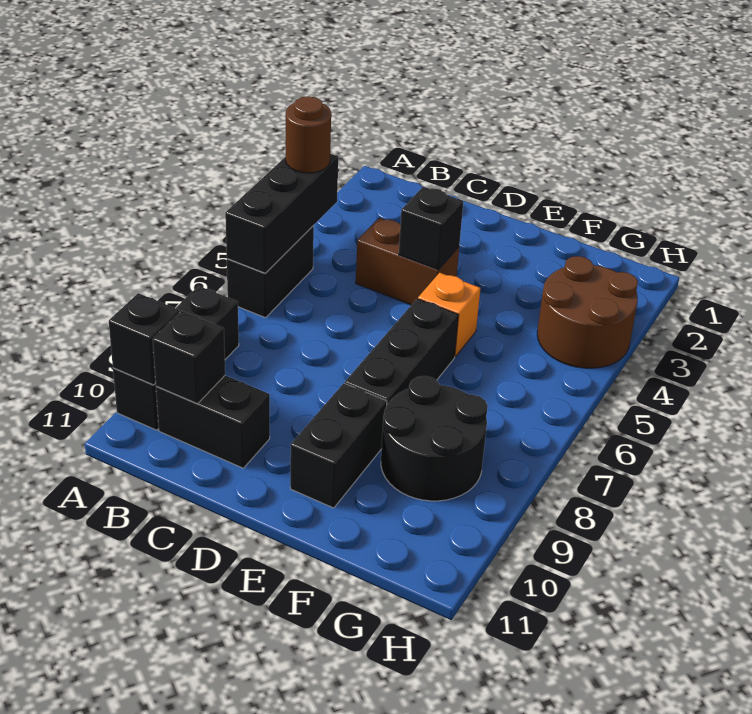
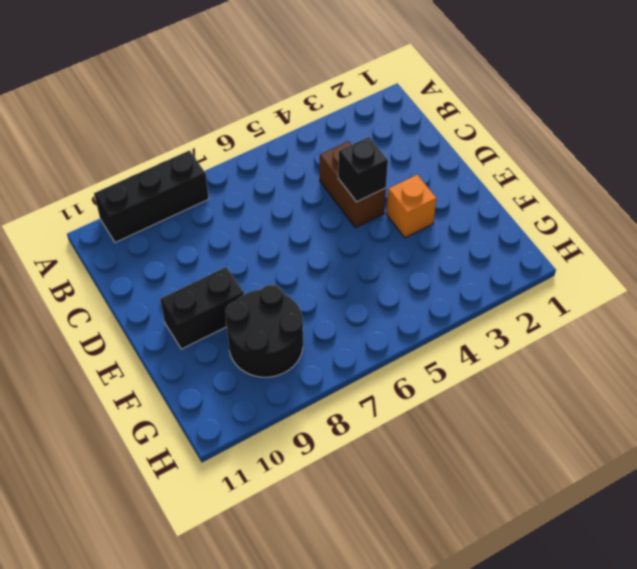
orange 1x1 brick [386,175,437,238] -> orange 1x1 brick moved to [418,273,480,357]
none -> black 1x2 brick [227,226,314,318]
none -> black 1x2 brick [156,376,270,468]
none -> black 1x3 brick [345,299,458,404]

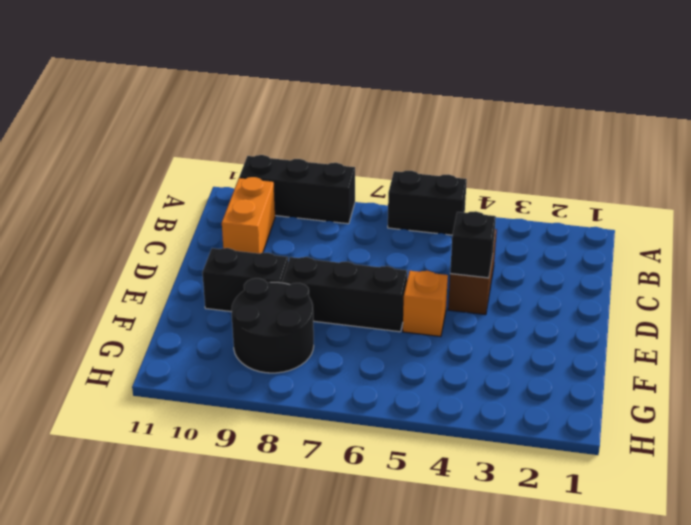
orange 1x2 brick [222,177,275,253] -> black 1x2 brick [156,376,270,468]
none -> brown 2x2 round brick [537,256,638,368]
none -> black 1x3 brick [225,154,338,273]
none -> black 1x1 brick [109,293,180,385]

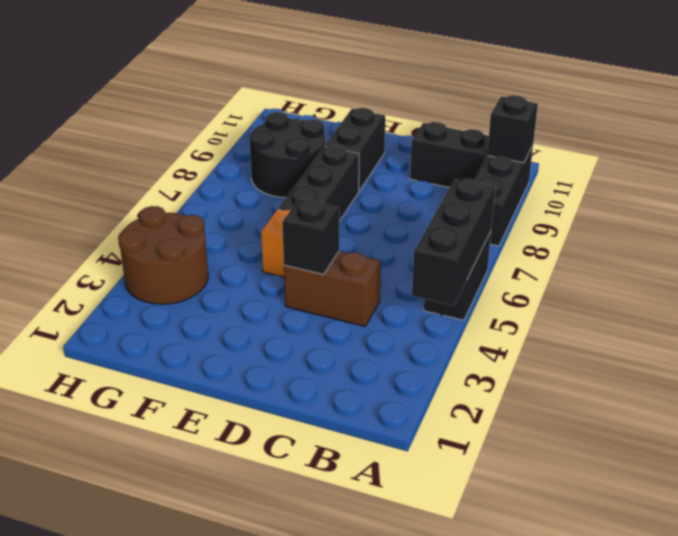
none -> black 1x1 brick [153,311,225,404]
none -> brown 1x1 round brick [286,96,331,173]

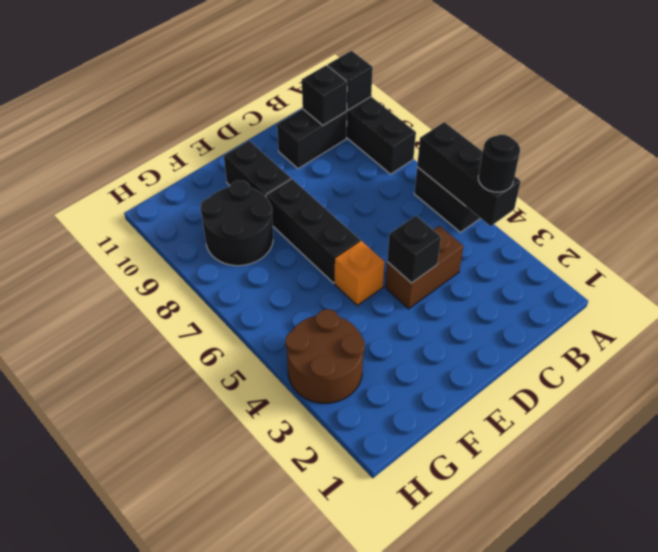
black 1x1 round brick [478,135,520,192] -> brown 1x1 round brick [286,96,331,173]

